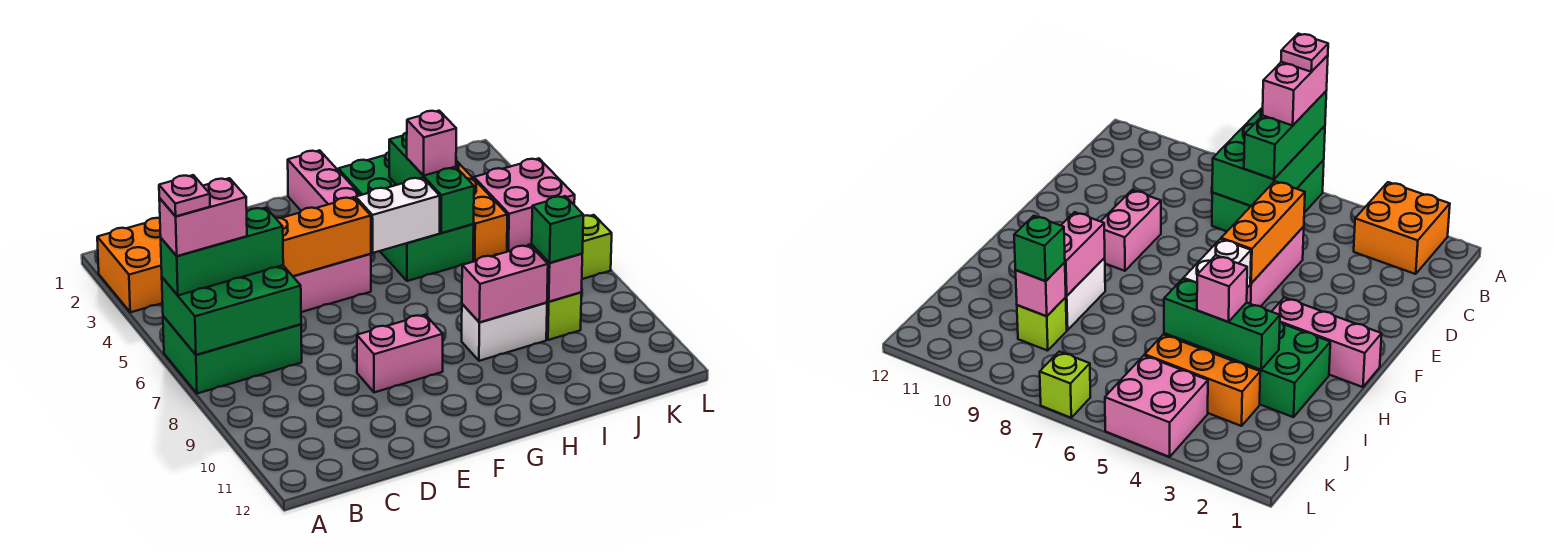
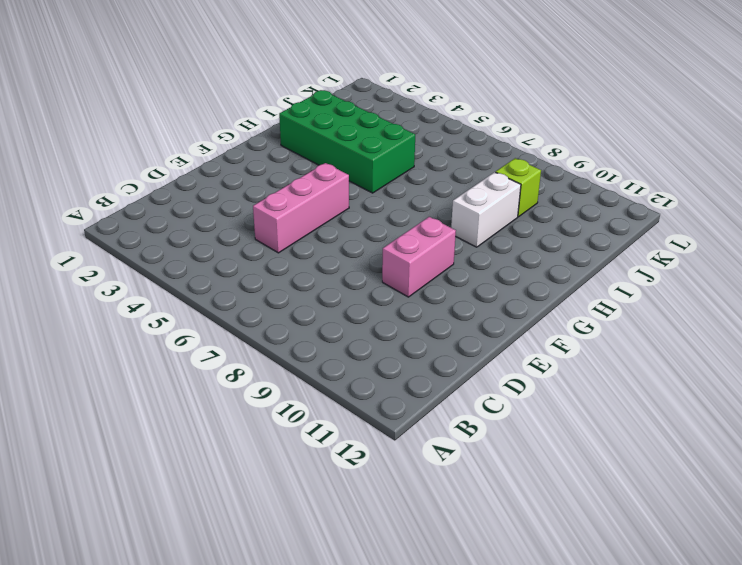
none -> orange 2x2 brick [97,218,163,312]
none -> green 2x3 brick [163,316,302,394]
none -> pink 1x3 brick [288,150,360,211]

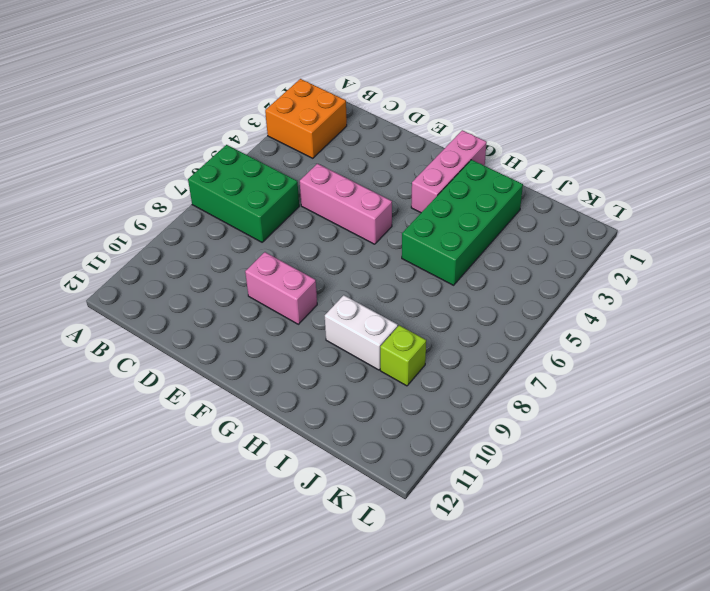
none -> orange 1x3 brick [456,161,507,261]
none -> pink 2x2 brick [474,159,575,251]
none -> lime 1x1 brick [582,215,612,279]

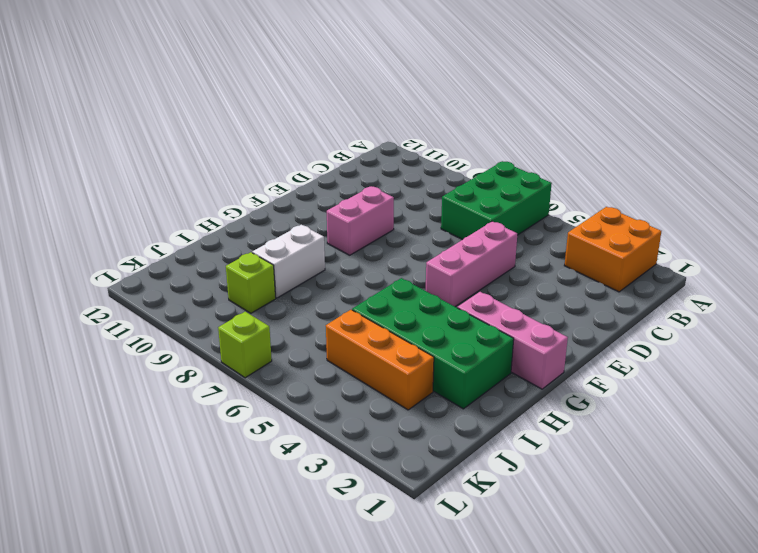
none -> pink 2x2 brick [474,159,575,251]
none -> green 2x3 brick [162,265,301,355]
none -> orange 1x3 brick [276,197,371,276]

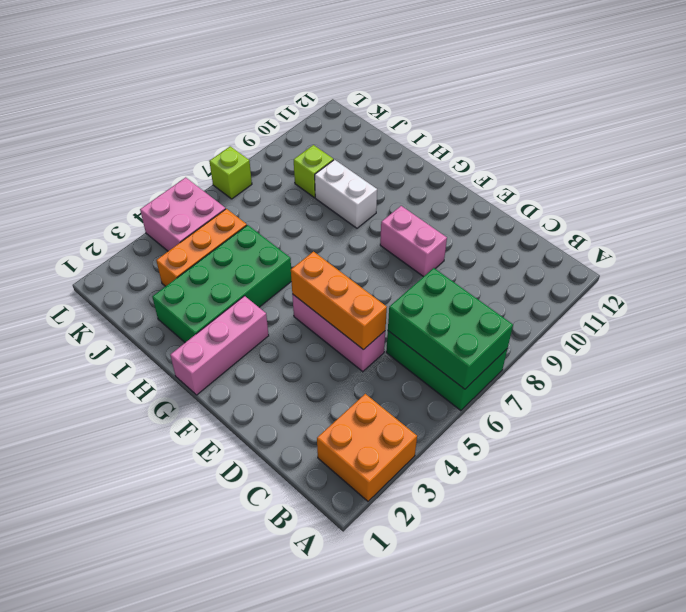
none -> white 1x2 brick [356,178,440,253]
none -> pink 1x2 brick [462,245,548,323]
none -> green 1x3 brick [389,132,474,233]

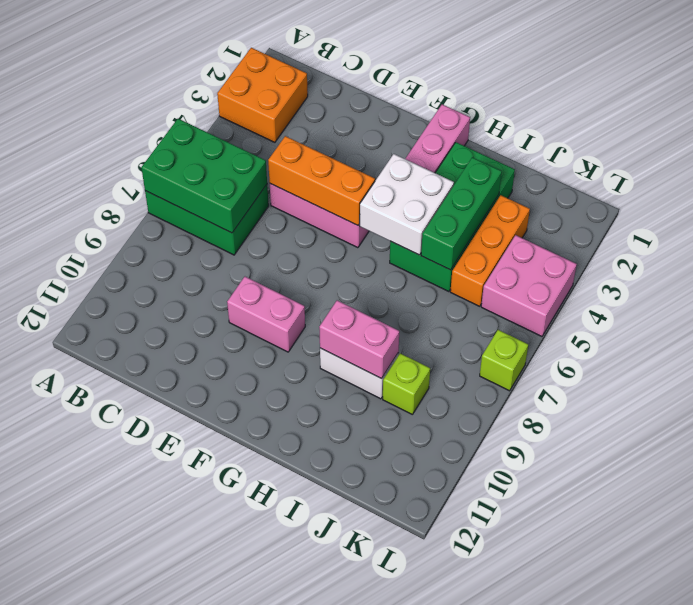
white 2x2 brick [360,154,454,255] -> white 1x2 brick [356,178,440,253]
none -> pink 1x1 brick [532,245,582,302]
none -> green 1x3 brick [161,208,283,295]
none -> pink 1x1 brick [407,111,456,176]

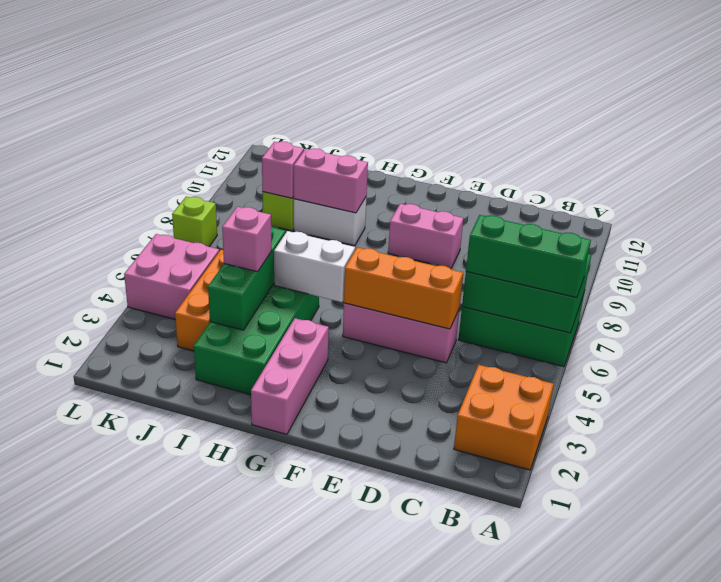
none -> green 1x1 brick [532,196,583,263]
none -> pink 1x2 brick [159,178,247,256]
none -> pink 1x1 plate [159,175,210,216]

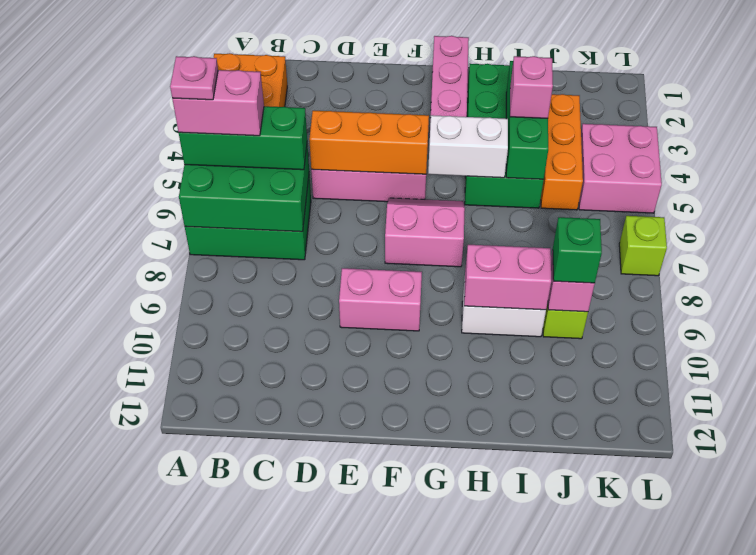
pink 2x2 slope [385,198,465,267] -> none

